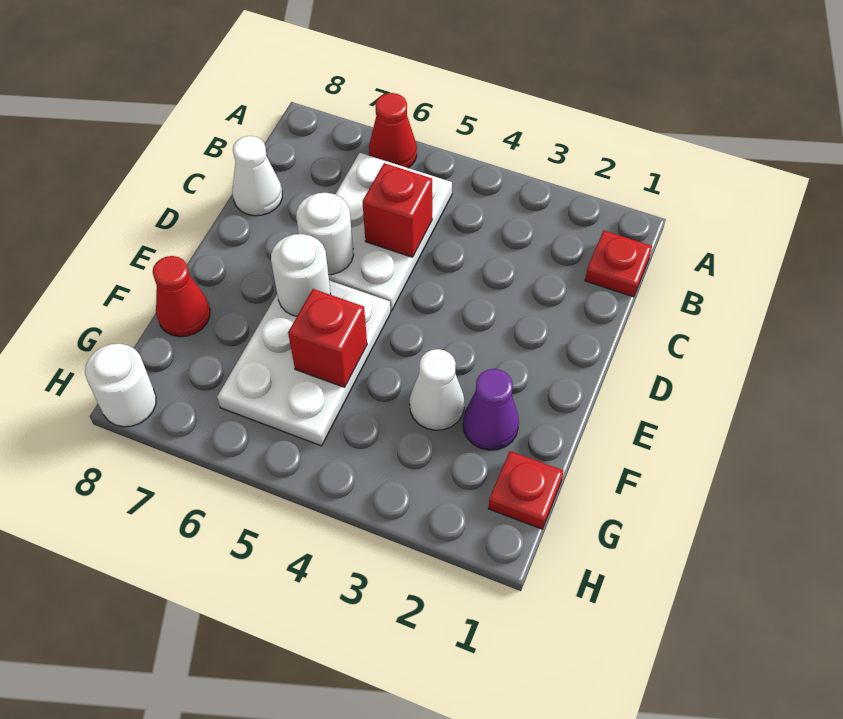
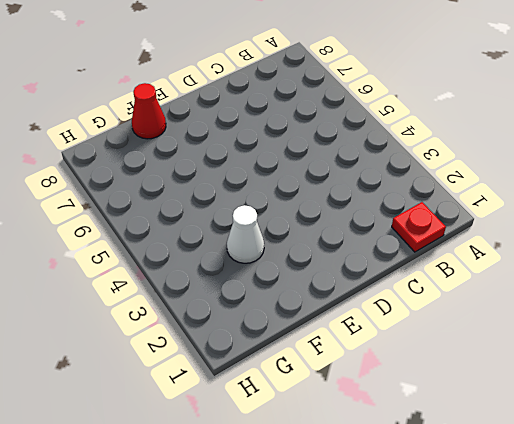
none -> red 1x1 cone [369,93,417,168]
none -> white 2x3 plate [329,153,452,311]
none -> white 1x1 cone [233,136,282,216]

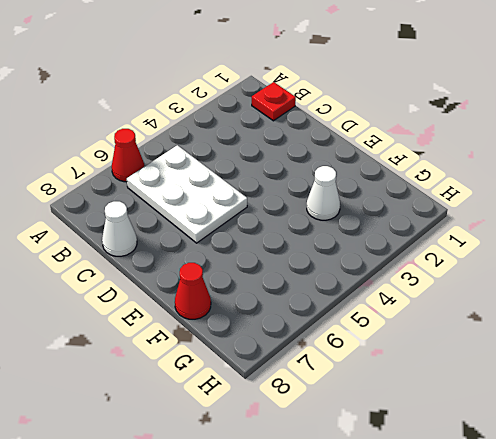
none -> white 2x3 plate [217,281,390,446]
none -> purple 1x1 cone [463,369,519,450]
none -> red 1x1 plate [488,451,564,529]

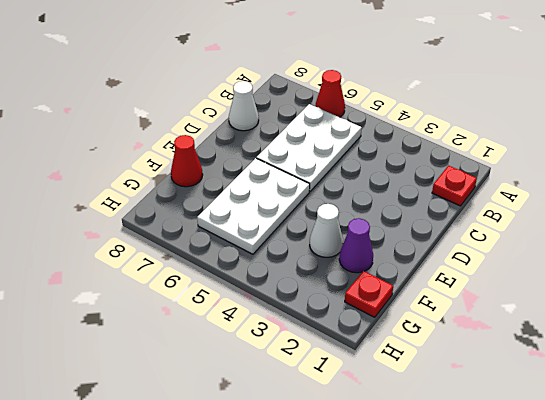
none -> white 1x1 round brick [85,344,156,427]
none -> red 1x1 brick [362,163,432,257]
none -> white 1x1 round brick [296,193,354,275]

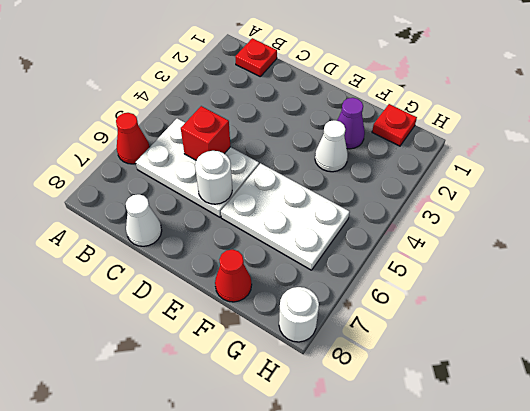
none -> white 1x1 round brick [271,234,331,316]
none -> red 1x1 brick [288,289,367,387]

